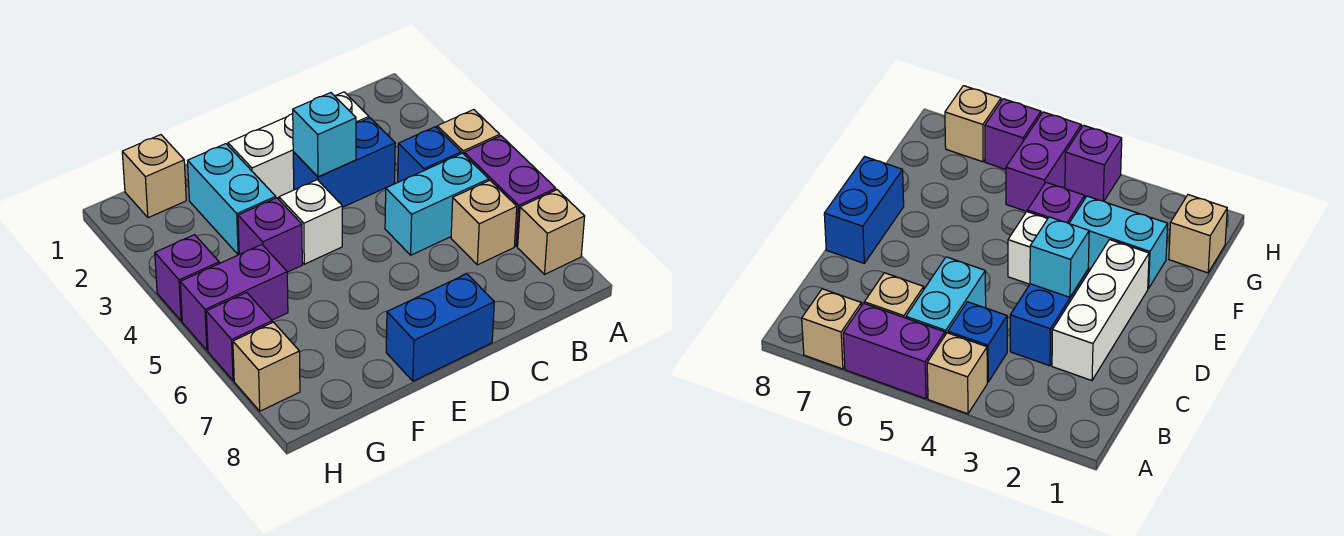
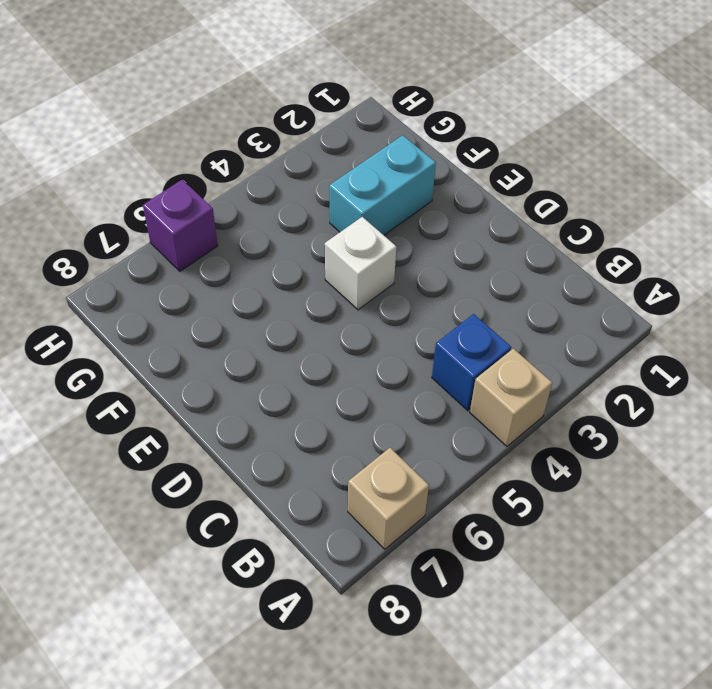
none -> purple 1x2 brick [464,136,556,246]
none -> cyan 1x2 brick [385,153,489,255]
none -> tan 1x1 brick [451,180,517,265]

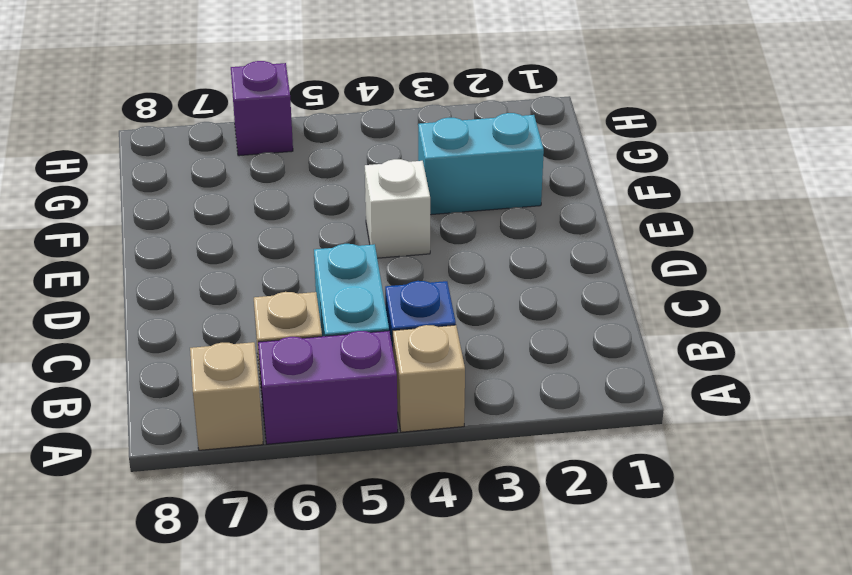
none -> white 1x3 brick [228,92,369,198]
none -> blue 1x2 brick [293,118,395,207]
none -> blue 1x2 brick [386,274,494,381]

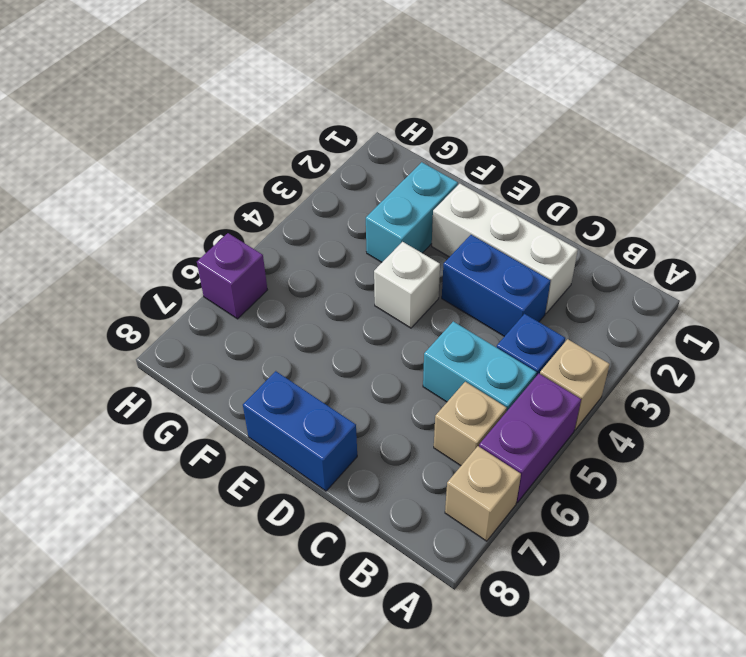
none -> purple 1x1 brick [238,198,302,272]
none -> tan 1x1 brick [122,135,186,218]
none -> purple 1x2 brick [180,244,288,350]

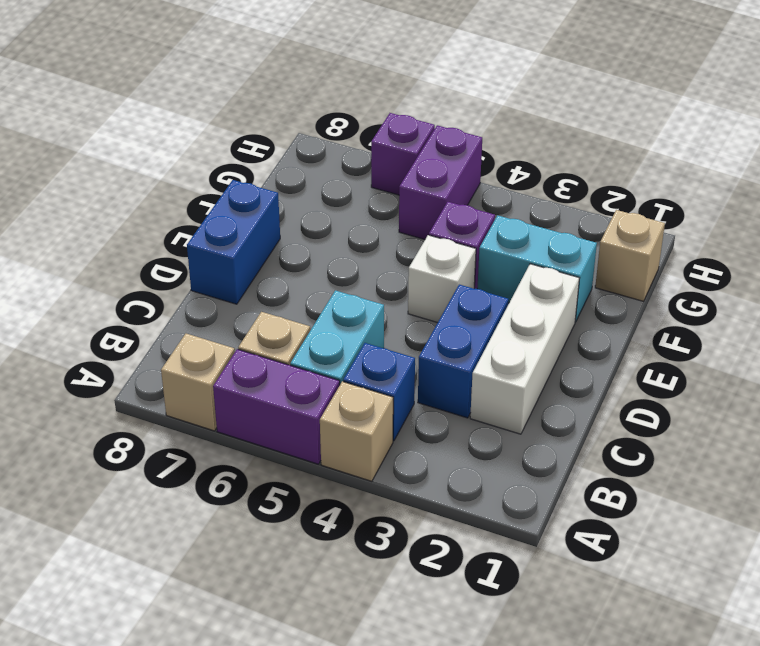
none -> purple 1x1 brick [155,235,219,321]
none -> tan 1x1 brick [233,322,300,411]
none -> cyan 1x1 brick [293,93,356,177]

